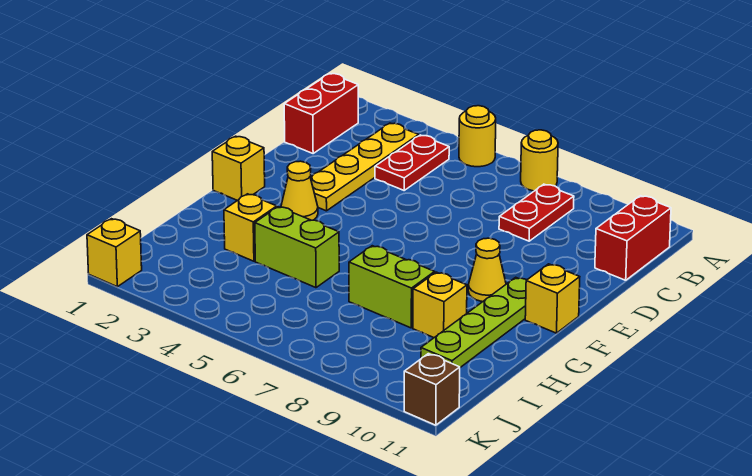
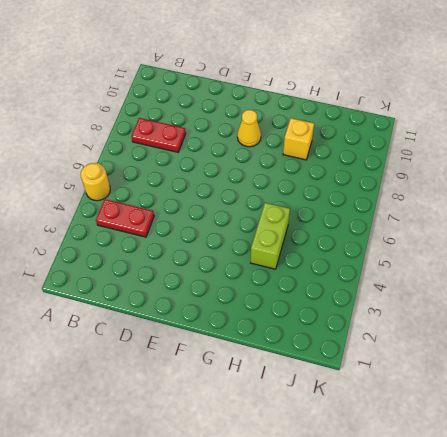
none -> yellow 1x1 round brick [521,130,558,191]
none -> red 1x2 brick [284,74,358,153]
none -> yellow 1x4 plate [310,123,419,211]

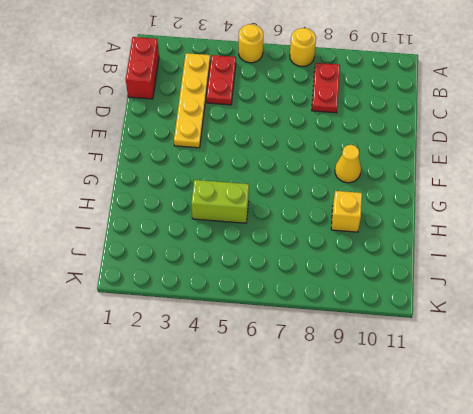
none -> red 1x2 brick [595,196,671,280]
none -> yellow 1x1 brick [212,136,265,201]
none -> yellow 1x1 cone [281,161,318,220]

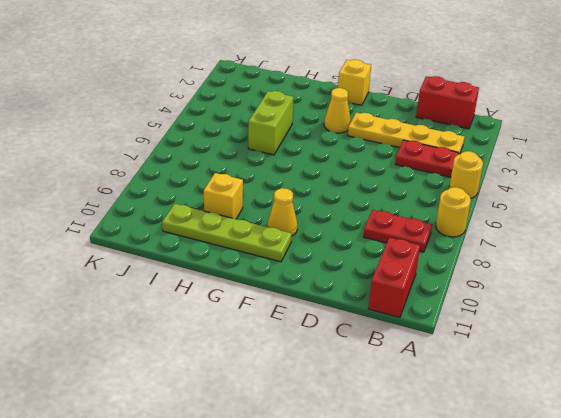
red 1x2 brick [368,238,420,317] -> red 1x2 brick turned to [595,196,671,280]
none -> yellow 1x1 brick [525,264,580,333]
none -> yellow 1x1 brick [224,194,277,261]
none -> lime 1x2 brick [349,246,435,328]

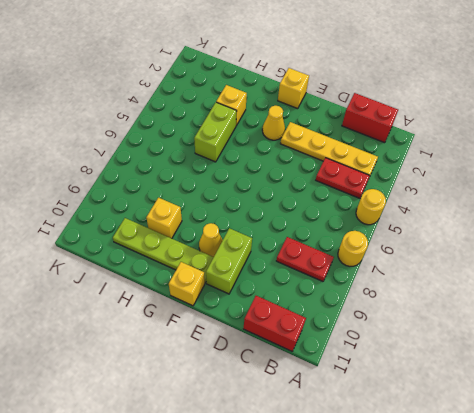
lime 1x2 brick [206,228,252,294] -> lime 1x2 brick moved to [349,246,435,328]
none -> yellow 1x1 brick [87,219,142,287]
none -> brown 1x1 brick [404,354,460,425]

